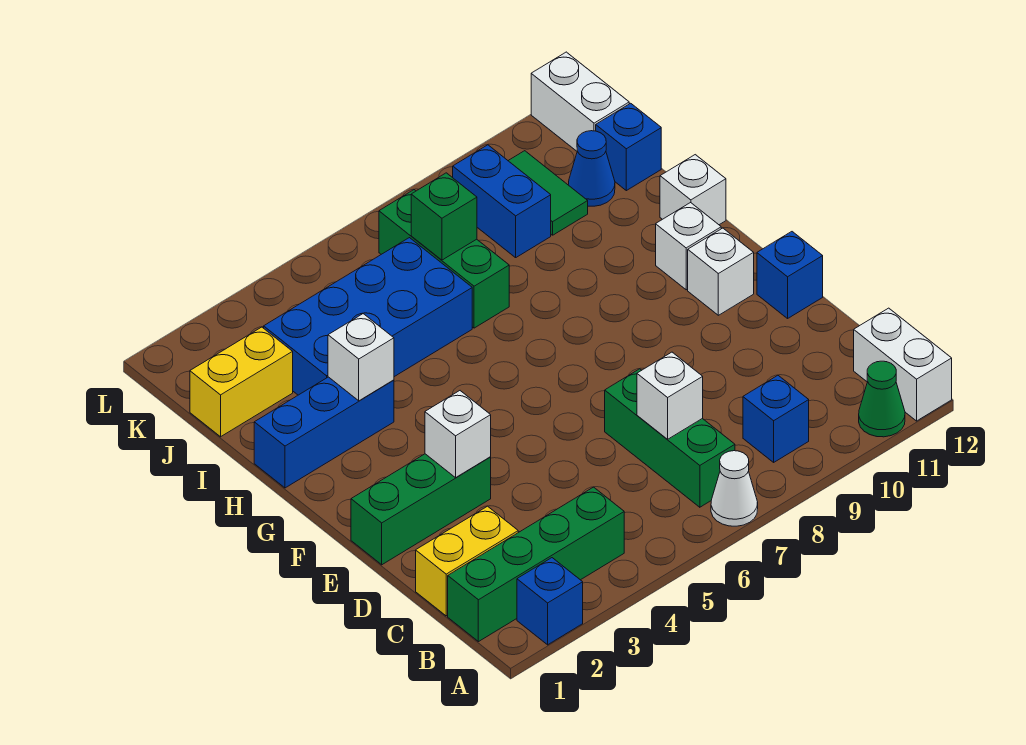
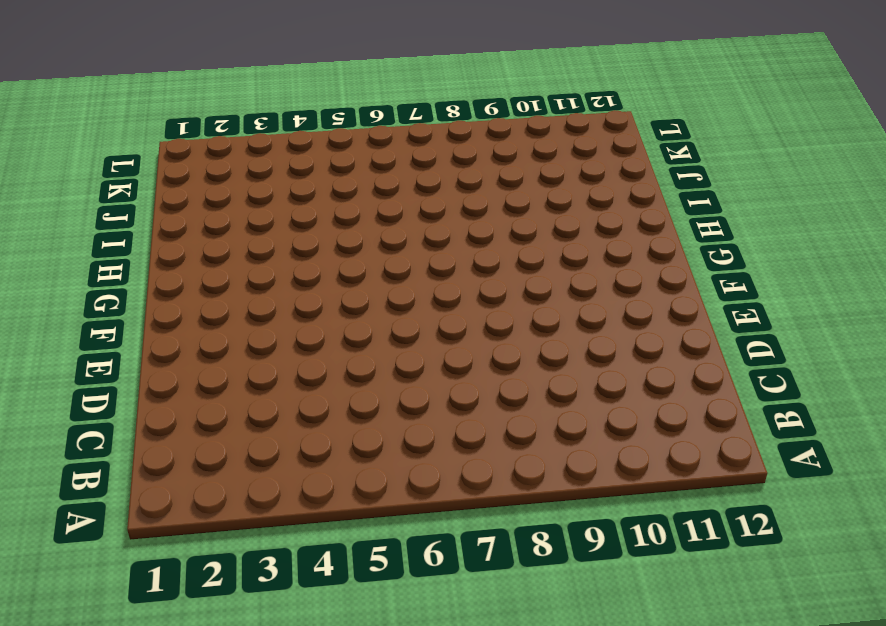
none -> blue 1x1 brick [517,558,583,645]
none -> white 1x1 cone [711,451,758,526]
none -> green 1x1 cone [859,361,905,437]

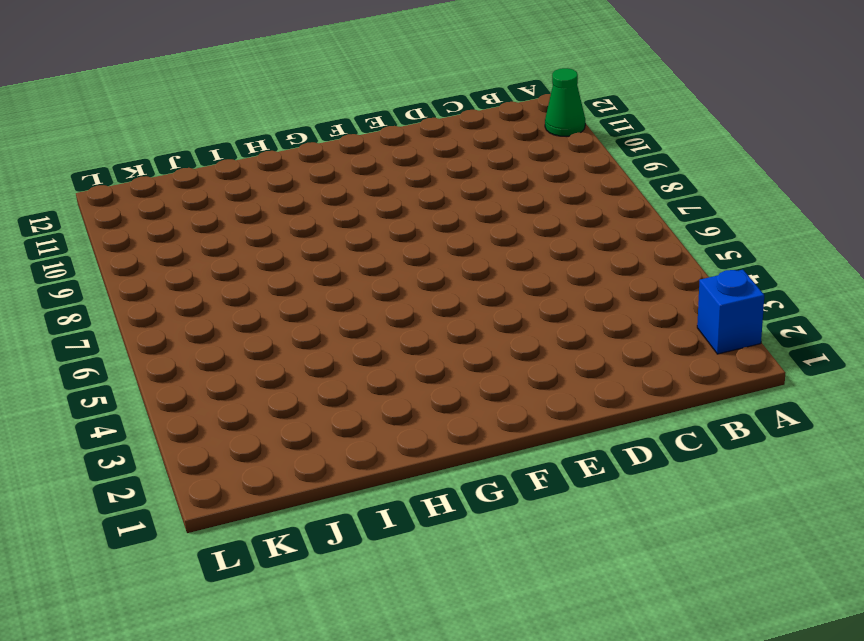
none -> white 1x1 cone [711,451,758,526]
none -> white 1x2 brick [854,308,952,421]
none -> green 1x4 brick [448,487,624,642]

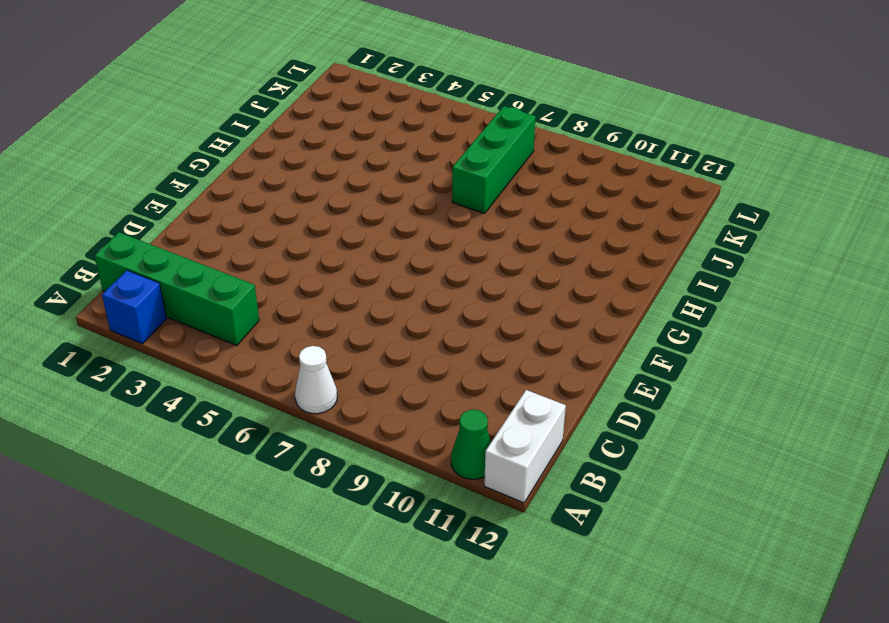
none -> green 1x3 brick [605,369,735,507]
none -> blue 1x1 brick [743,376,809,462]
none -> yellow 1x2 brick [416,506,518,616]

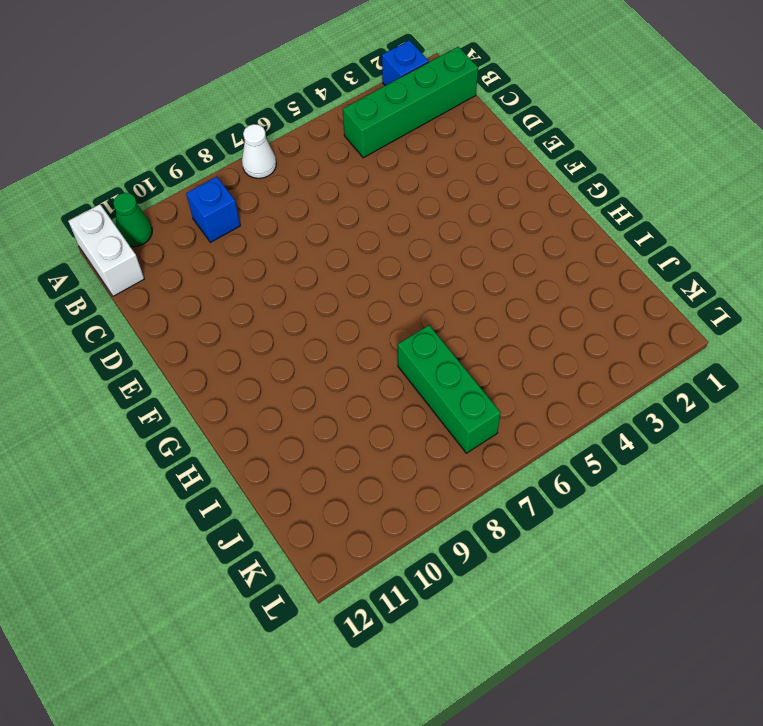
none -> green 1x3 brick [605,369,735,507]
none -> yellow 1x2 brick [416,506,518,616]
none -> green 1x3 brick [351,454,491,565]

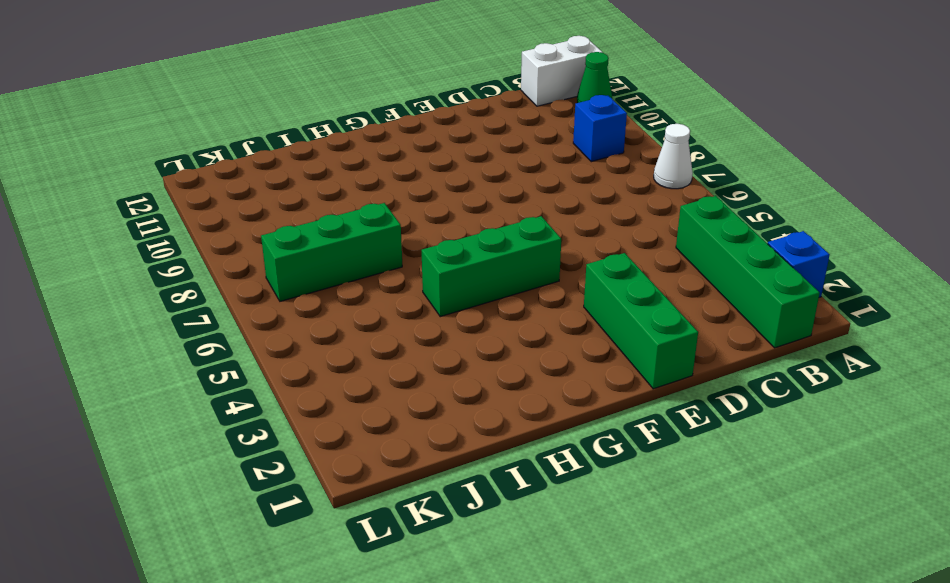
green 1x3 brick [422,216,561,317] -> green 1x3 brick moved to [605,369,735,507]
none -> yellow 1x2 brick [416,506,518,616]
none -> blue 1x1 brick [757,232,823,318]
none -> white 1x1 brick [688,228,754,315]

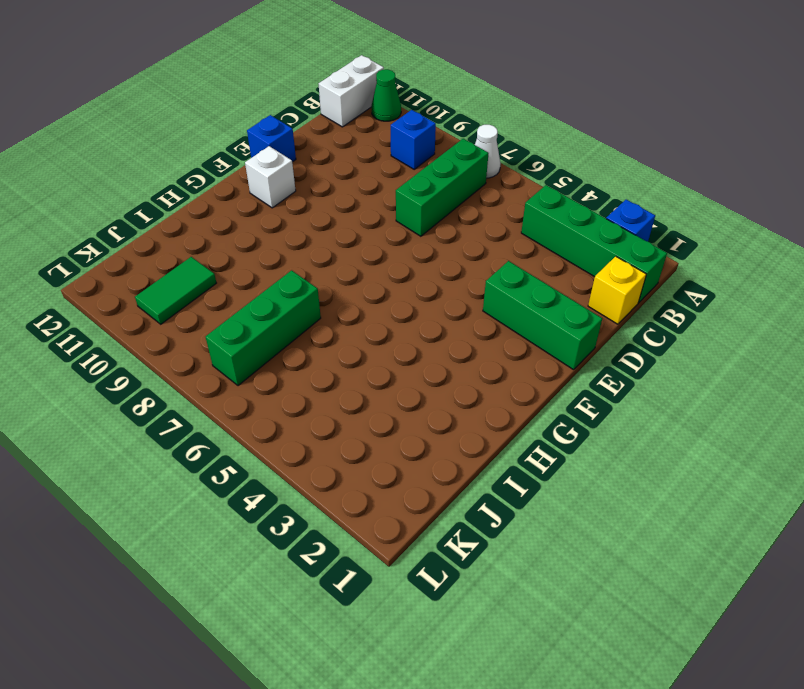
yellow 1x1 brick [588,256,646,324] -> yellow 1x2 brick [416,506,518,616]
none -> white 1x1 brick [656,203,721,290]
none -> blue 1x3 brick [254,377,394,488]
none -> white 1x1 brick [660,155,726,225]

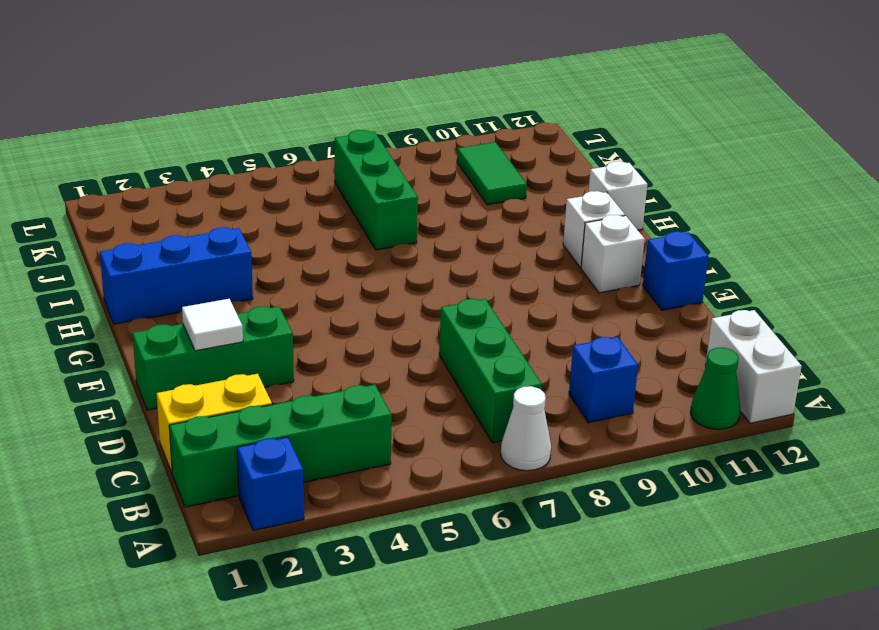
white 1x1 tile [182,299,243,351] -> none
none -> blue 2x4 brick [264,238,472,395]
none -> yellow 1x2 brick [190,327,293,437]
none -> blue 1x2 brick [453,145,551,258]

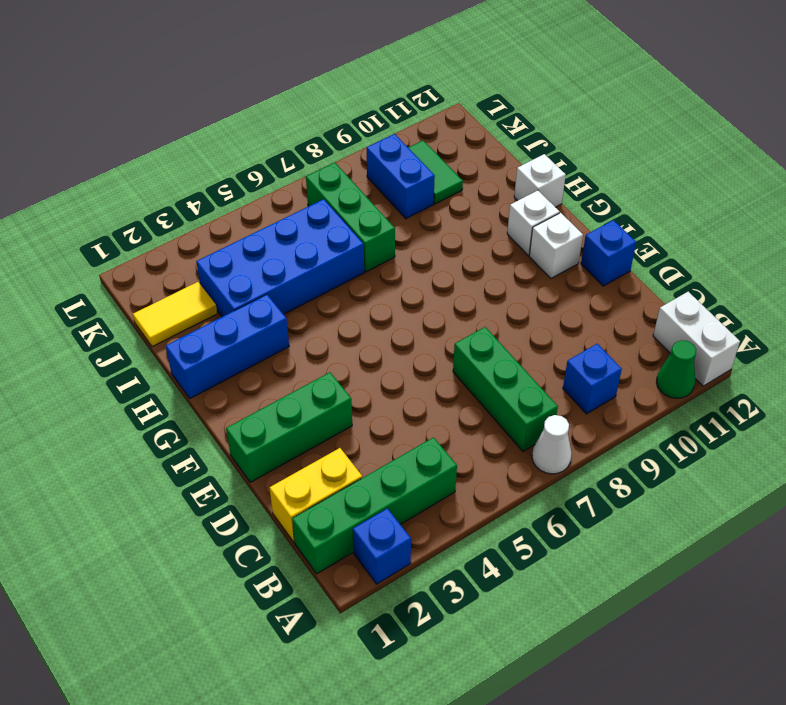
yellow 1x2 tile [133,282,217,347] -> yellow 1x2 brick [190,327,293,437]
none -> blue 1x1 cone [568,131,615,206]
none -> blue 1x1 brick [596,103,661,191]
none -> white 1x2 brick [531,52,629,151]

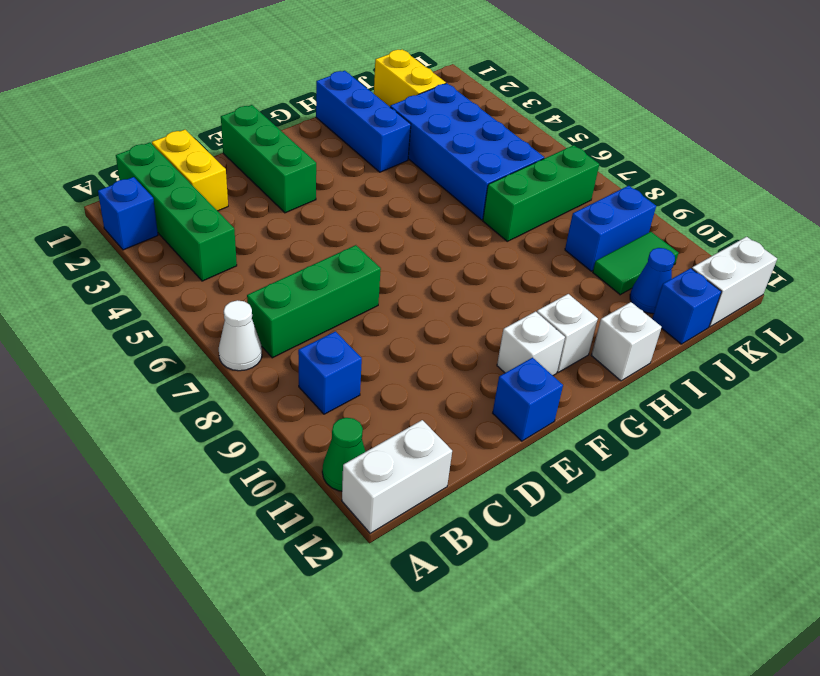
none -> white 1x1 brick [637,352,703,439]
none -> white 1x1 brick [425,391,491,478]
none -> white 1x1 brick [328,314,394,401]

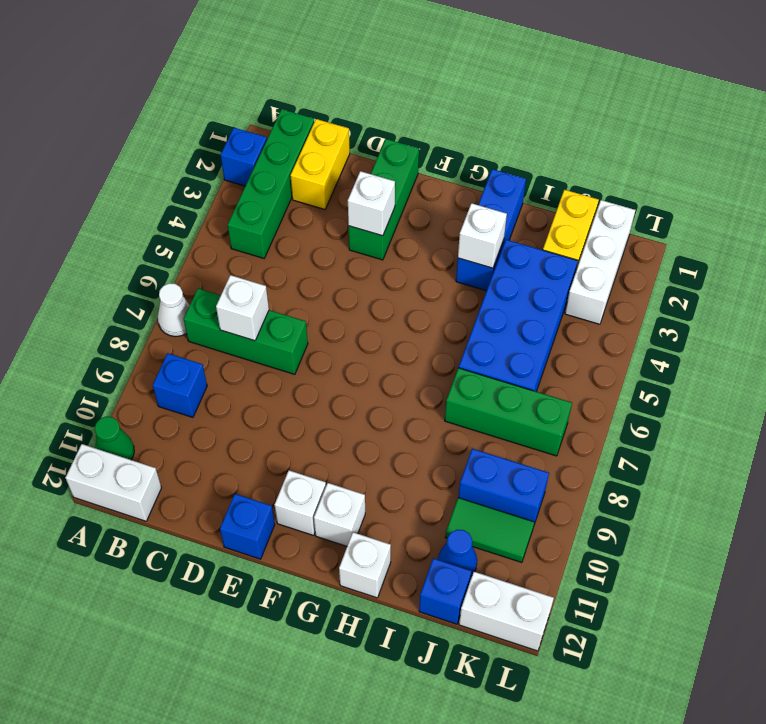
white 1x3 brick [565,200,635,324] -> none
none -> green 1x1 brick [411,173,477,260]

